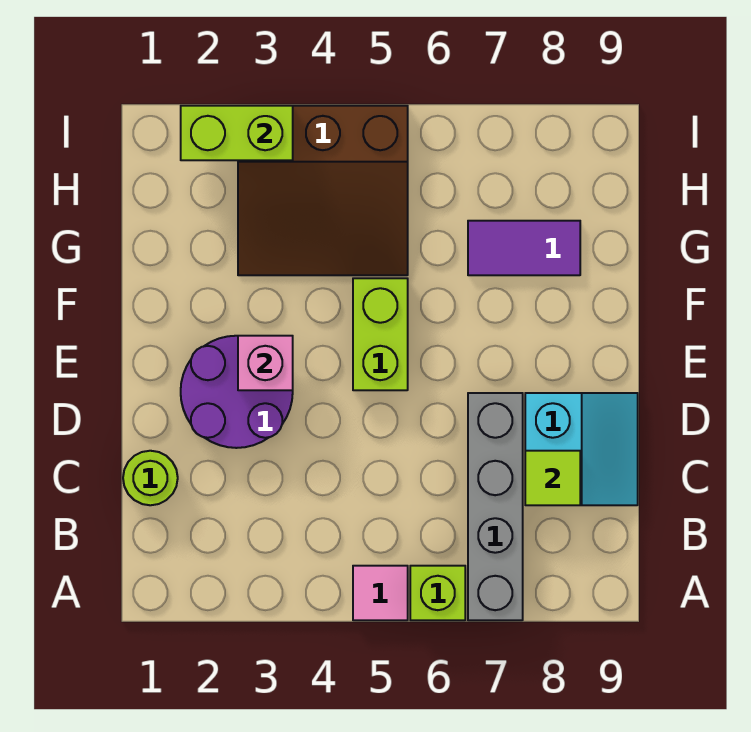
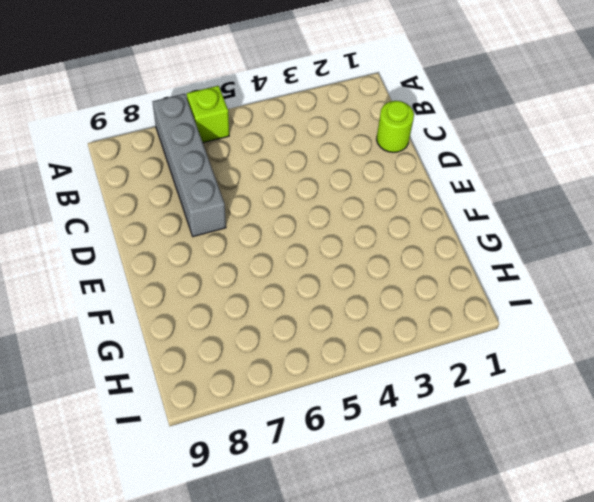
none -> pink 1x1 tile [353,566,408,620]
none -> cyan 2x2 slope [525,393,638,505]
none -> purple 2x2 round brick [181,336,293,448]

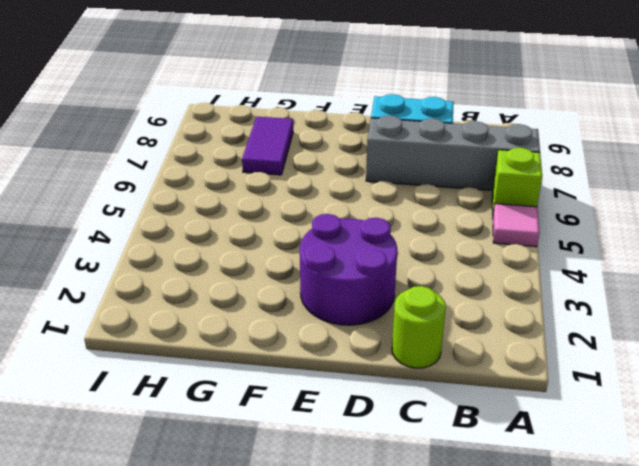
none -> lime 1x2 brick [353,278,408,390]
none -> brown 3x3 slope [238,106,408,275]
none -> lime 1x1 tile [525,451,580,505]

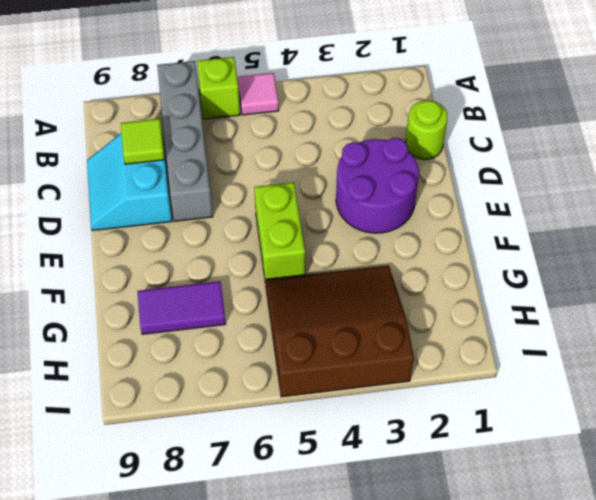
none -> pink 1x1 brick [238,336,293,390]
none -> lime 1x2 brick [181,106,293,160]

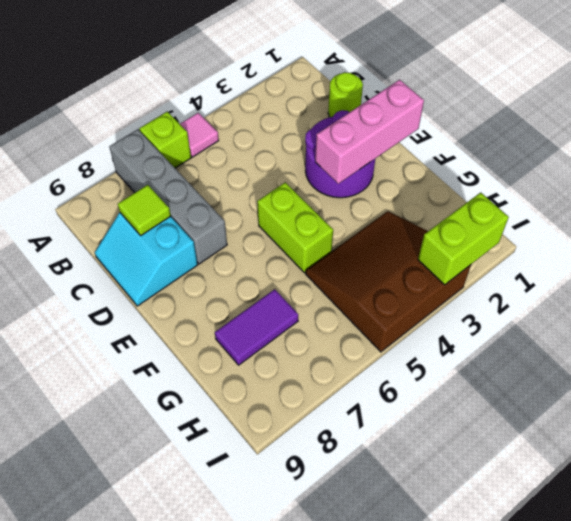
pink 1x3 brick [315,80,424,184] -> pink 1x1 brick [238,336,293,390]

